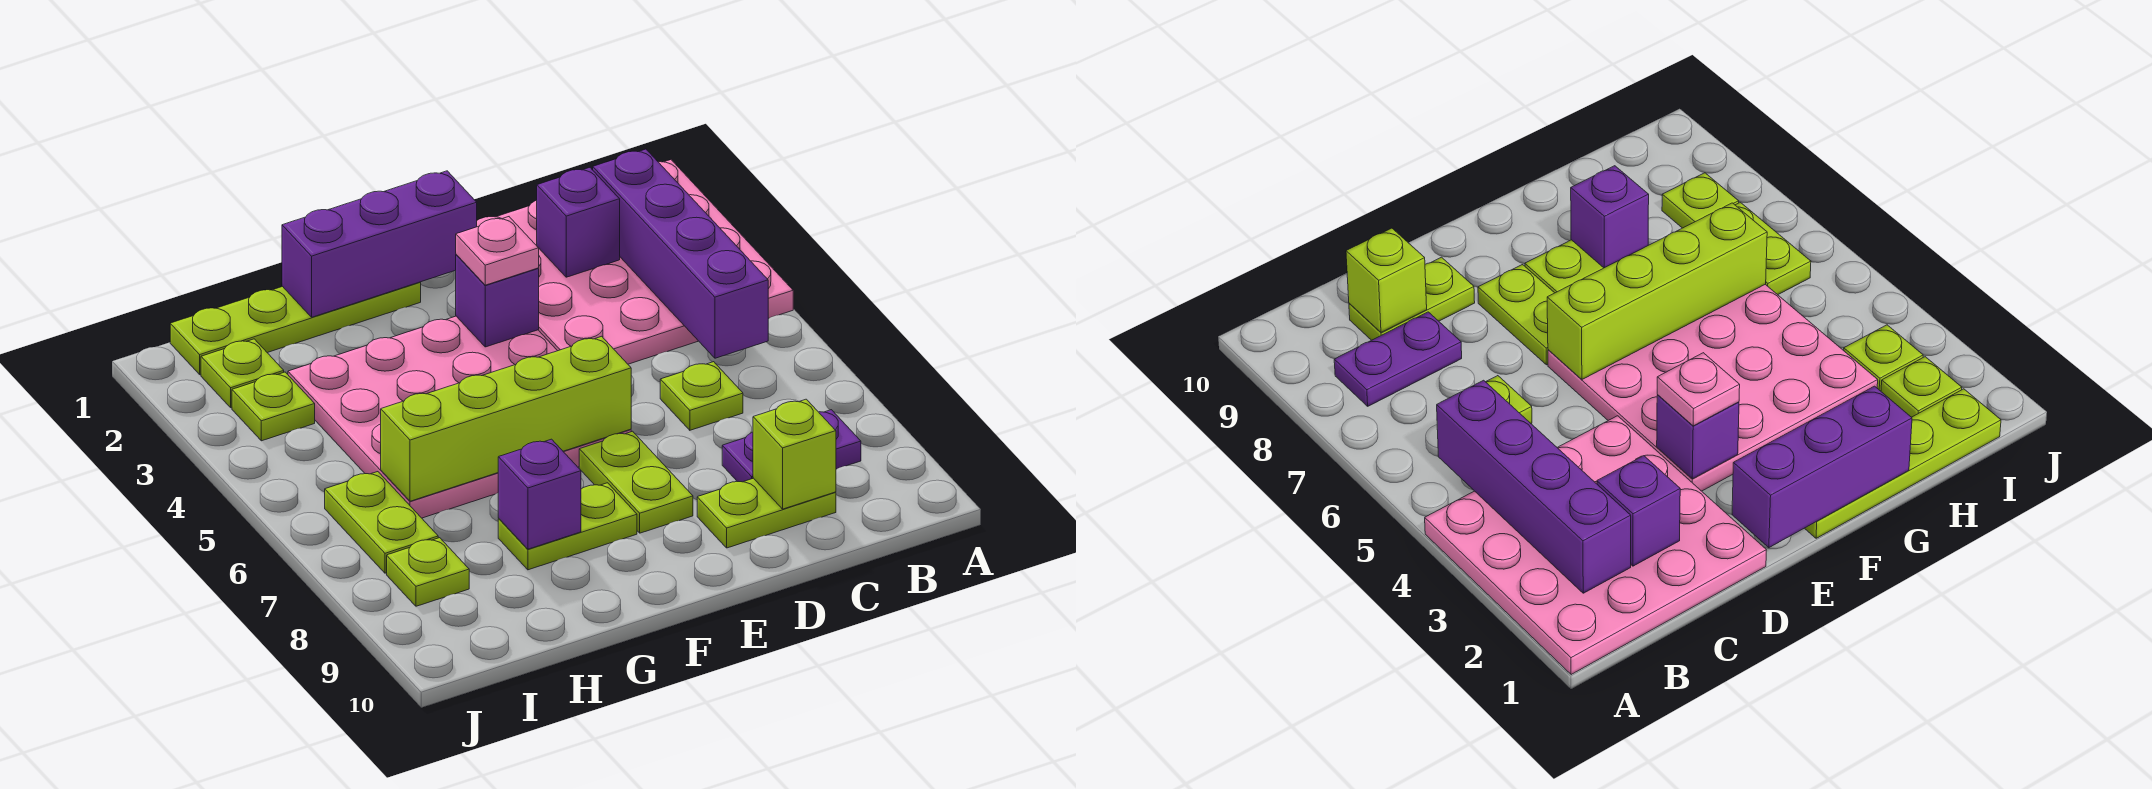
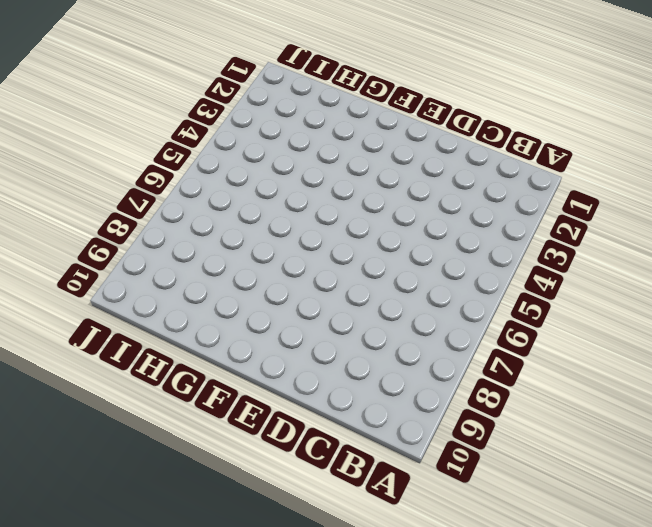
none -> pink 4x4 plate [477,160,793,364]
none -> purple 1x2 plate [722,410,861,482]
none -> lime 1x1 plate [660,362,743,430]

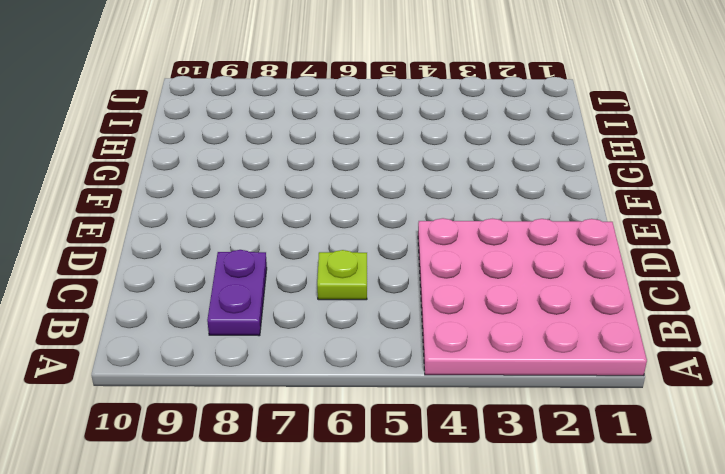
none -> lime 1x2 plate [697,478,836,548]
none -> pink 4x4 plate [288,316,631,518]
none -> lime 1x2 plate [579,431,693,533]

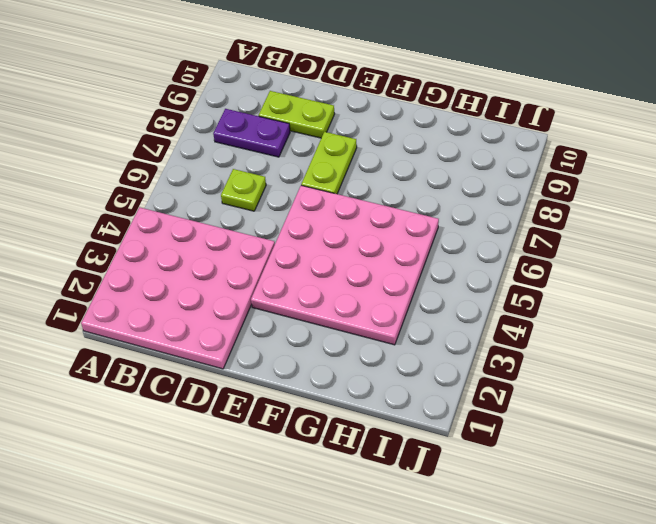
none -> lime 1x4 plate [170,282,421,374]
none -> lime 1x2 plate [498,483,637,570]
none -> lime 1x1 plate [201,339,284,407]

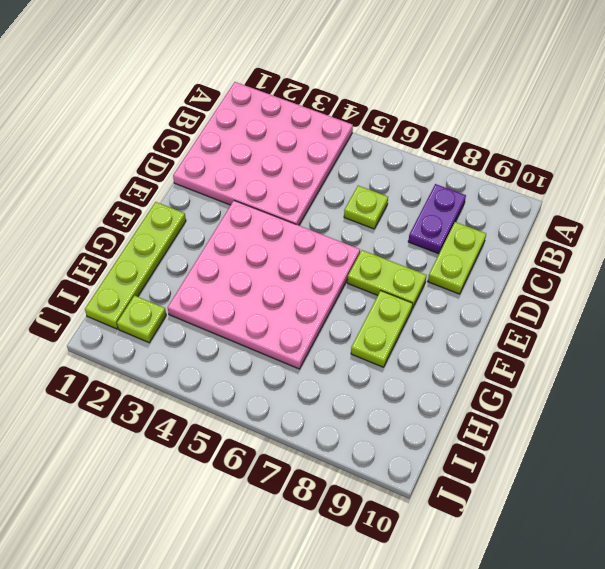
none -> lime 1x1 plate [232,372,315,441]
none -> lime 1x2 plate [325,472,438,573]
none -> lime 1x1 plate [387,538,469,606]

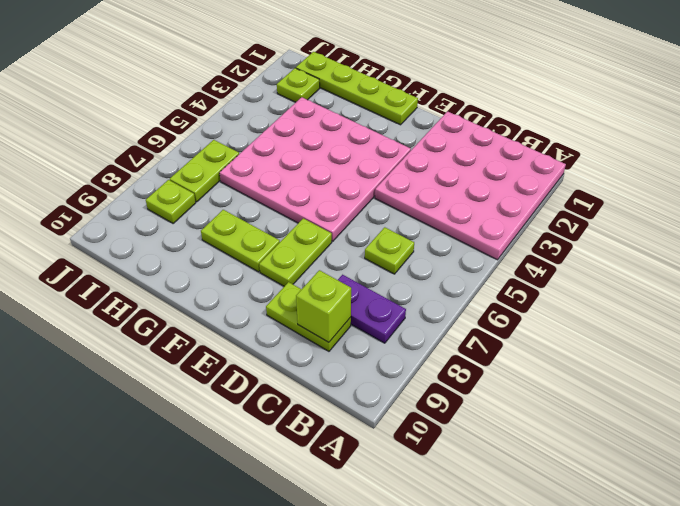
none -> lime 1x1 plate [232,372,315,441]
none -> purple 1x4 brick [593,149,769,358]
none -> purple 1x1 brick [537,168,620,277]

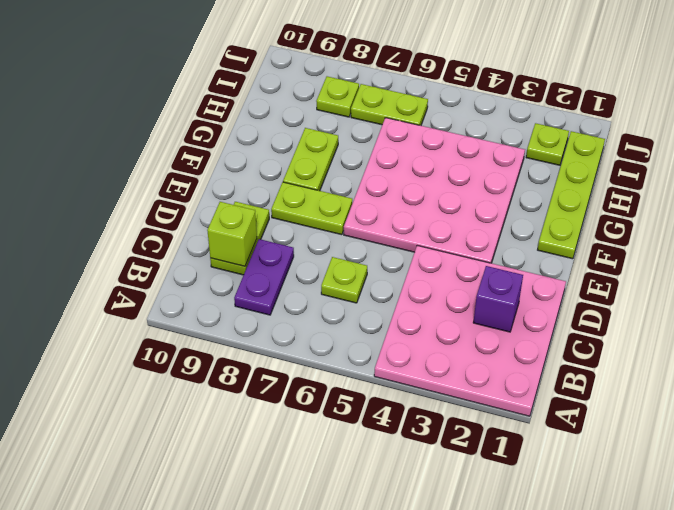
none -> lime 1x1 plate [232,372,315,441]
none -> purple 1x4 brick [593,149,769,358]
none -> purple 1x3 brick [282,171,477,317]

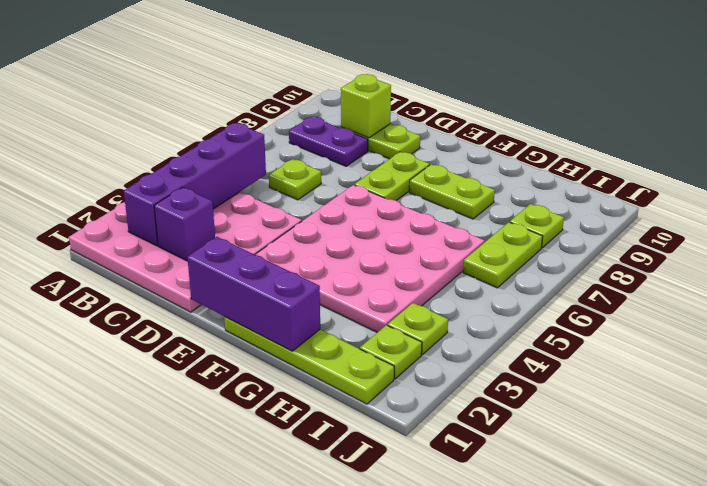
none -> purple 1x1 brick [456,255,539,347]
none -> lime 1x4 brick [381,336,631,501]
none -> purple 1x1 brick [498,439,581,549]

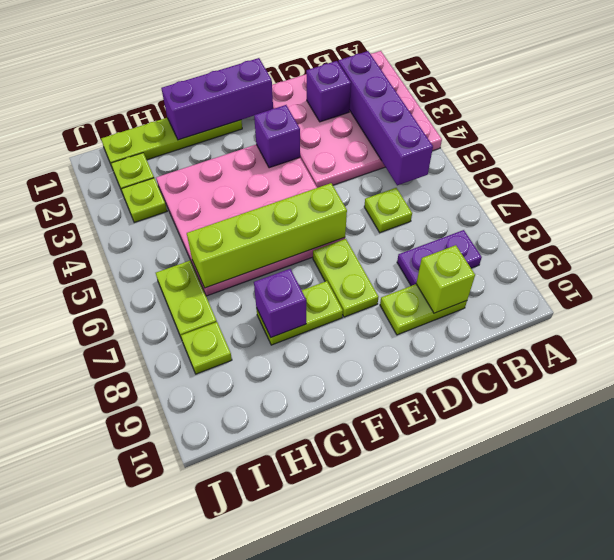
none -> pink 1x1 plate [456,217,539,285]

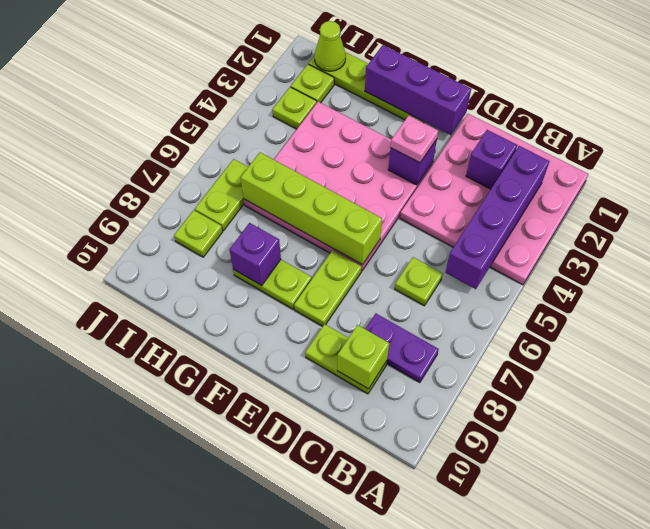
lime 1x1 cone [314,21,346,71] -> none

